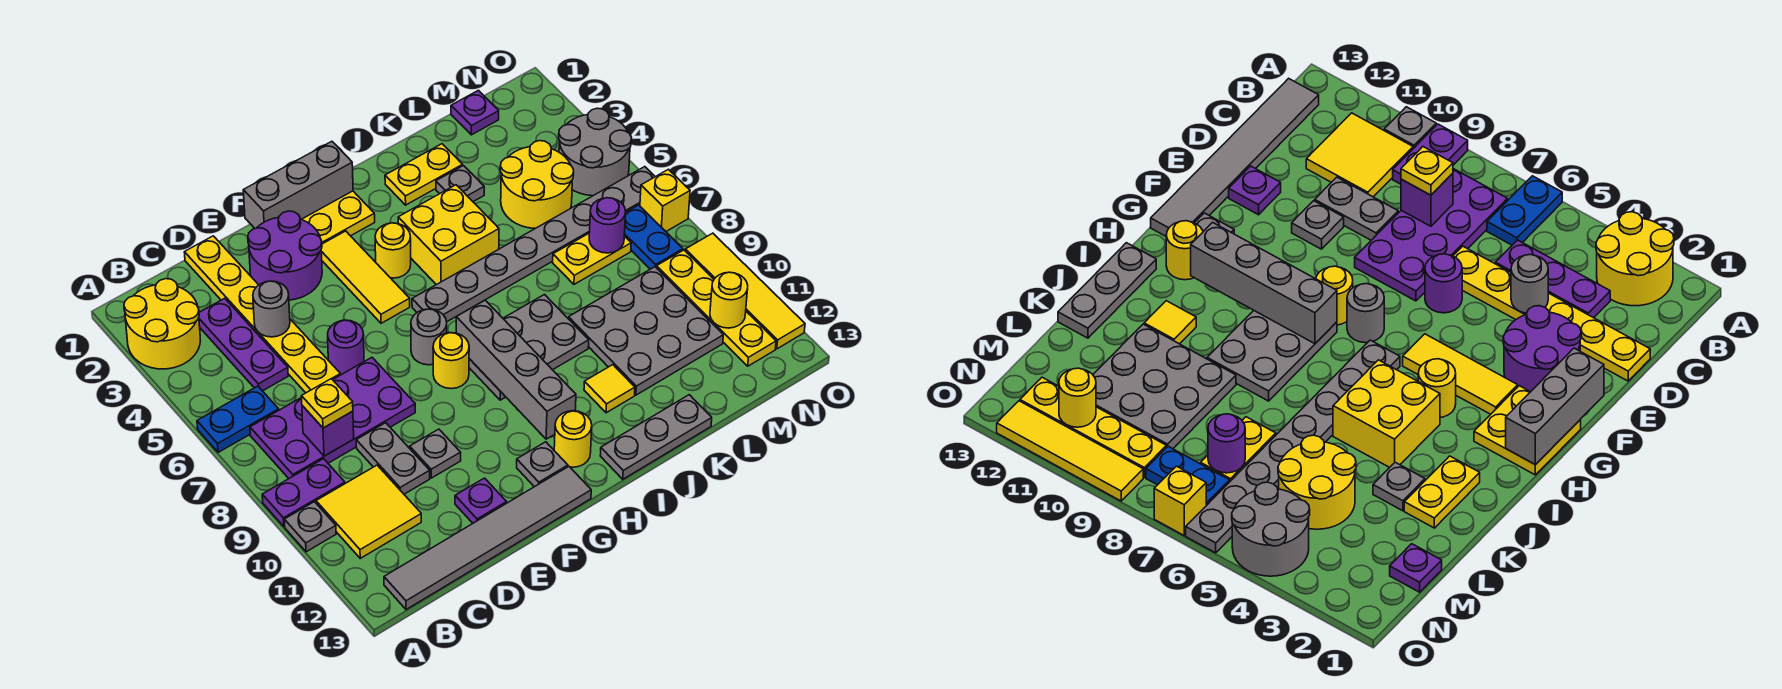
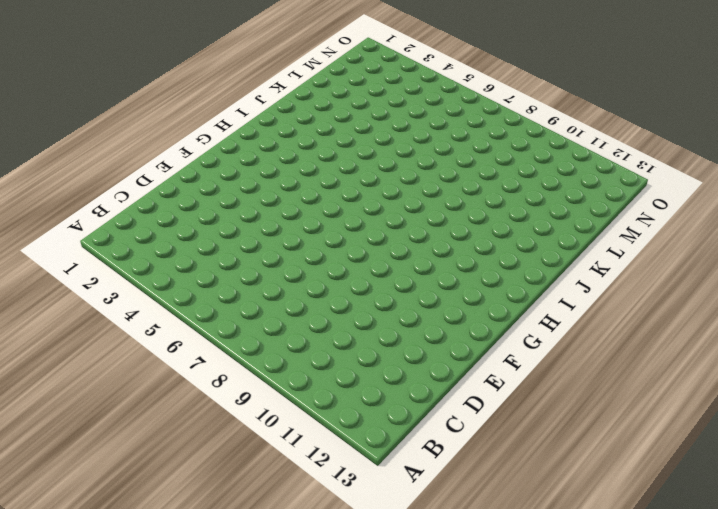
none -> yellow 2x2 round brick [124,279,200,369]
none -> blue 1x2 plate [197,386,279,452]
none -> purple 1x2 plate [262,459,345,526]
none -> grey 1x1 plate [284,502,336,552]

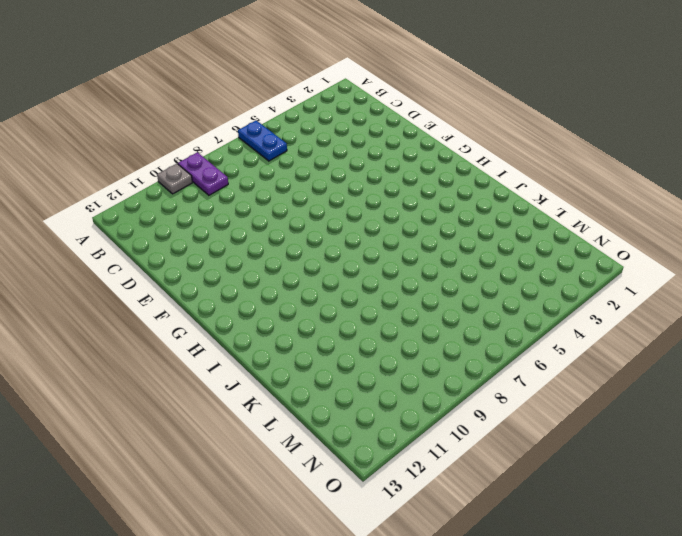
none -> yellow 2x2 round brick [124,279,200,369]
none -> purple 2x4 plate [250,357,415,478]
none -> yellow 2x2 tile [316,465,421,558]
none -> grey 1x6 tile [384,467,591,610]

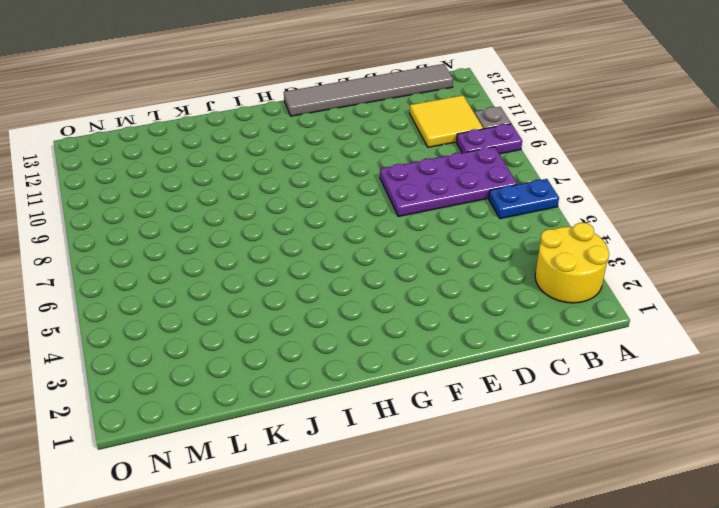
none -> purple 1x3 plate [199,298,288,391]
none -> yellow 1x6 plate [184,236,340,393]
none -> grey 1x2 plate [356,423,430,494]
none -> purple 2x2 round brick [248,211,322,300]

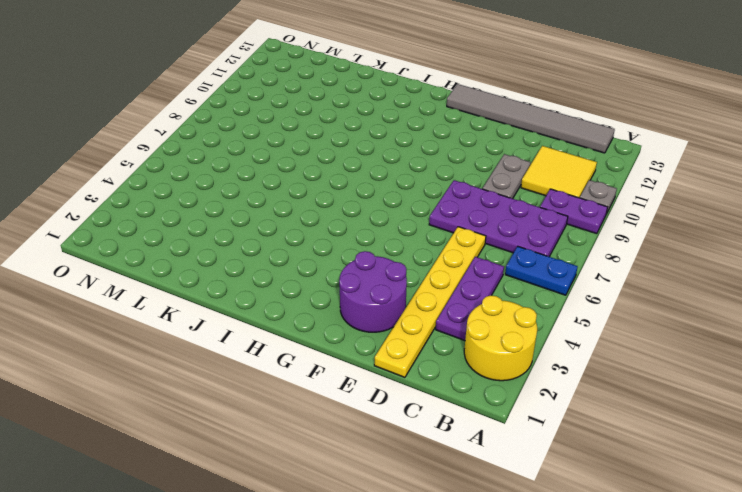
none -> purple 1x1 round brick [328,320,364,375]
none -> grey 1x1 plate [410,429,461,478]
none -> purple 1x1 plate [455,478,507,523]
none -> yellow 2x2 plate [302,191,375,244]

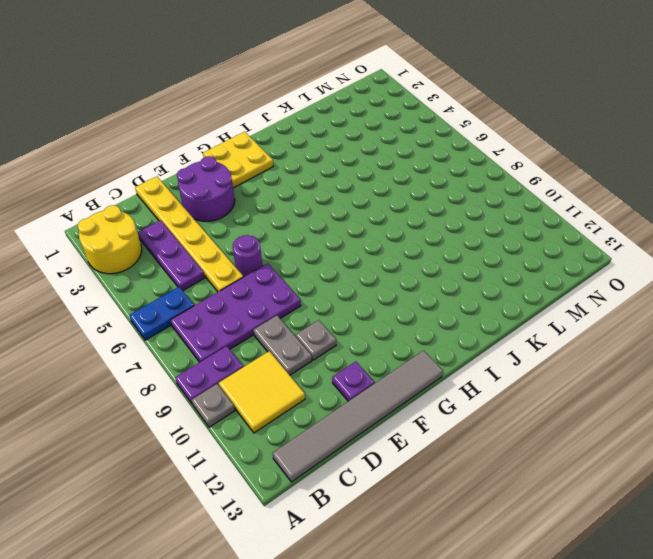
none -> yellow 1x3 tile [321,231,410,323]
none -> grey 1x1 round brick [411,309,447,365]
none -> yellow 1x1 round brick [433,333,469,389]
none -> grey 1x1 plate [517,442,568,487]

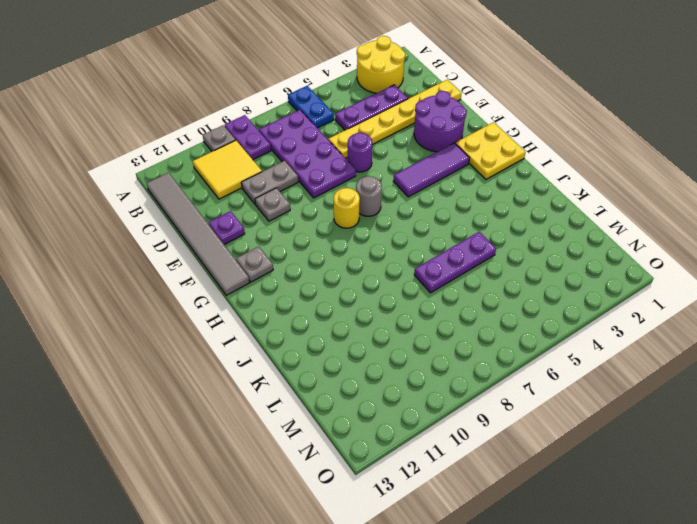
purple 1x3 tile [393,143,470,197] -> yellow 1x3 tile [321,231,410,323]
purple 1x3 plate [414,232,496,293] -> grey 1x8 plate [412,167,655,322]
none -> yellow 1x1 round brick [375,223,411,278]
none -> grey 2x3 plate [469,295,589,400]
none -> yellow 1x1 round brick [554,411,592,467]
none -> yellow 2x2 brick [398,185,499,285]

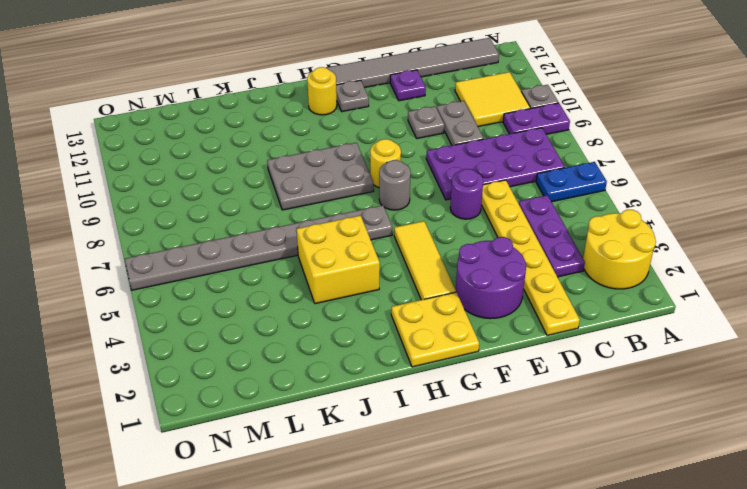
none -> yellow 1x1 round brick [375,223,411,278]
none -> grey 1x3 plate [600,395,712,479]
none -> yellow 1x2 plate [385,144,463,205]
none -> yellow 1x1 tile [584,365,635,413]

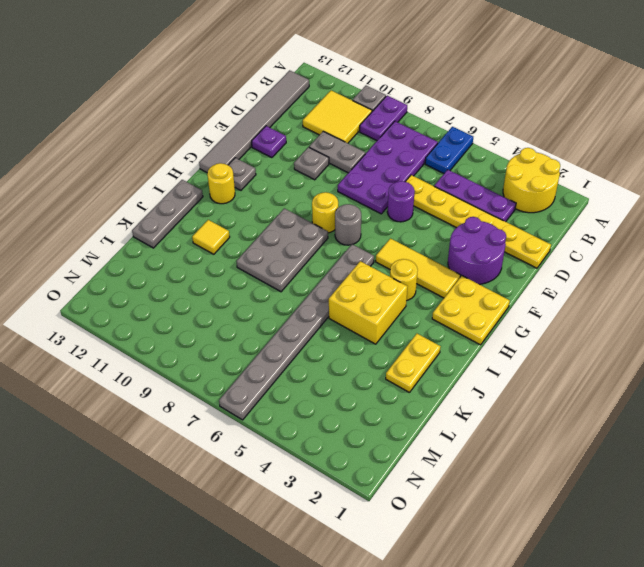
none -> grey 1x1 plate [436,166,484,202]
none -> grey 3x3 plate [568,267,723,395]
none -> yellow 2x2 round brick [500,141,574,228]
none -> yellow 1x2 plate [553,234,631,284]

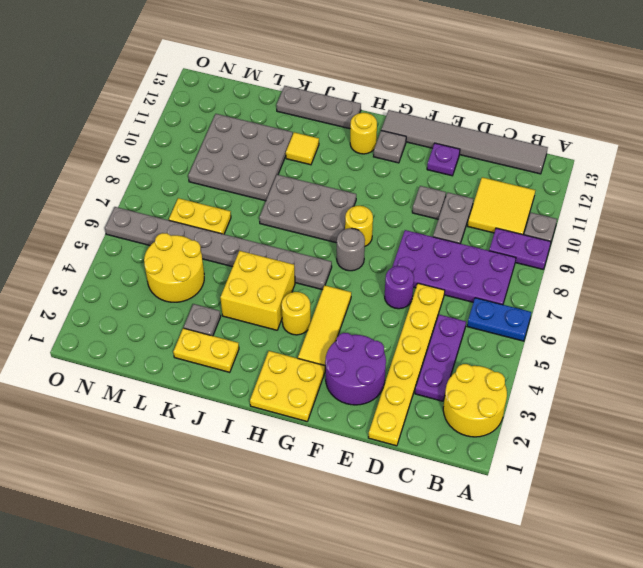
none -> purple 1x1 plate [451,90,499,135]
none -> grey 2x2 round brick [559,108,632,196]
none -> blue 1x2 plate [624,205,683,269]
none -> yellow 1x4 plate [656,250,776,366]

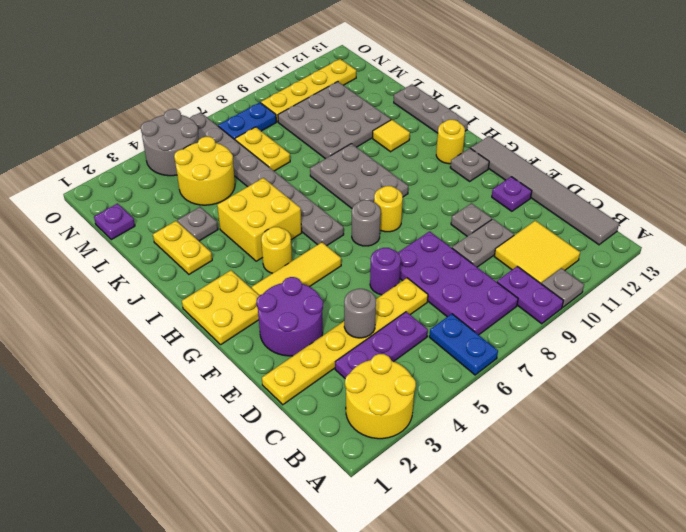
none -> yellow 1x1 brick [640,169,690,231]
none -> yellow 1x4 tile [685,233,805,349]
none -> purple 1x1 brick [302,406,354,456]
none -> grey 1x3 brick [243,141,353,229]

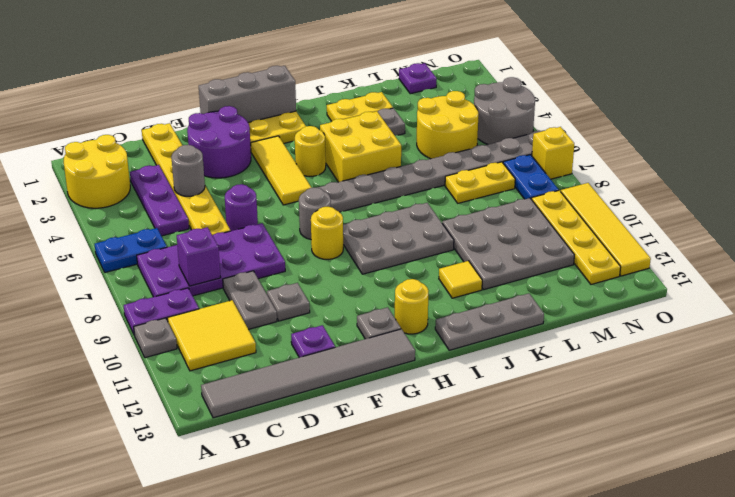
none -> grey 1x4 brick [456,300,576,439]
none -> purple 1x1 round brick [589,198,626,253]
none -> yellow 1x1 round brick [710,272,748,328]
none -> yellow 1x1 plate [301,379,353,428]

